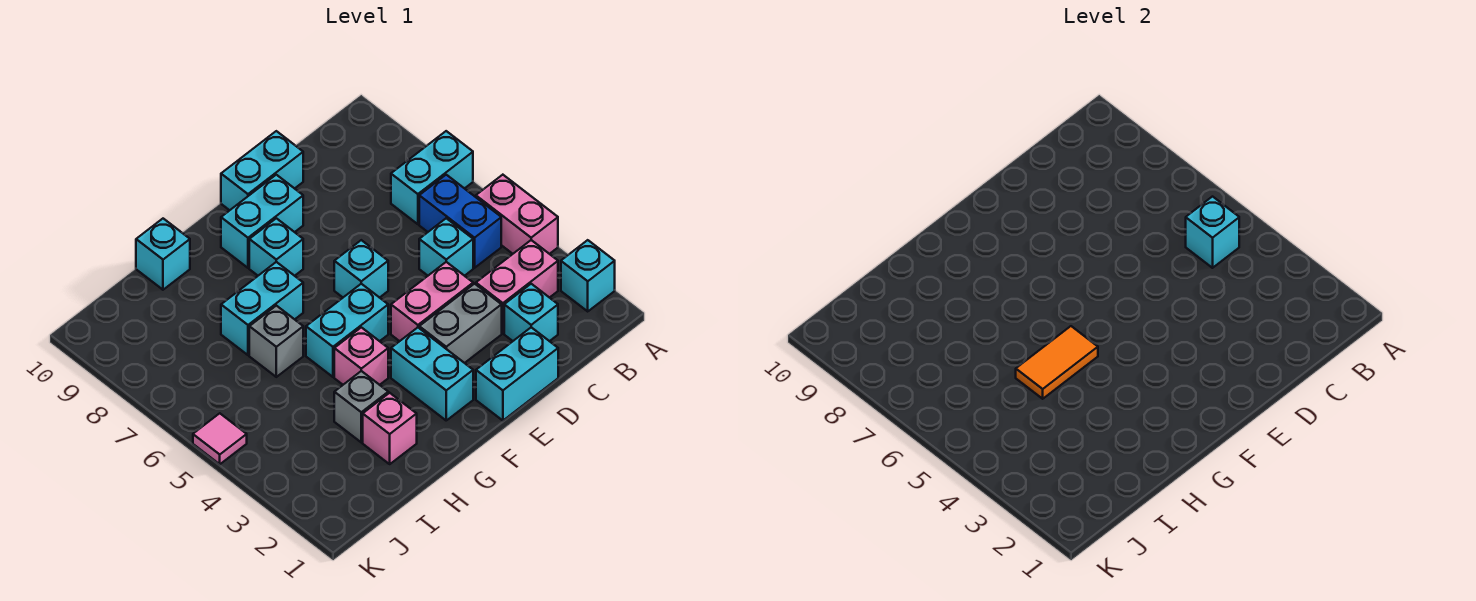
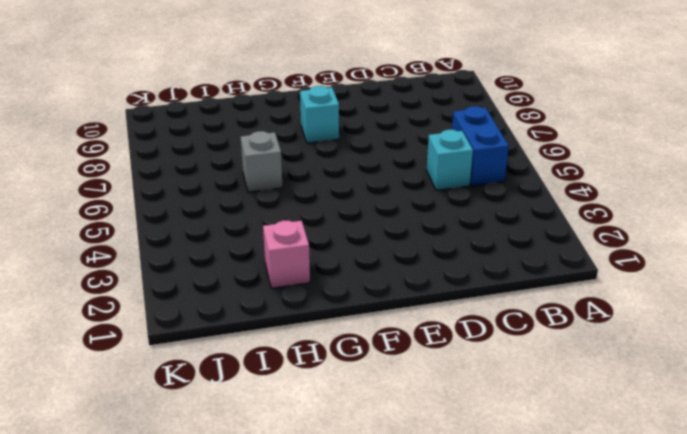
none -> cyan 1x1 brick [561,240,615,311]
none -> pink 1x2 brick [476,175,558,254]
none -> cyan 1x2 brick [391,131,473,224]

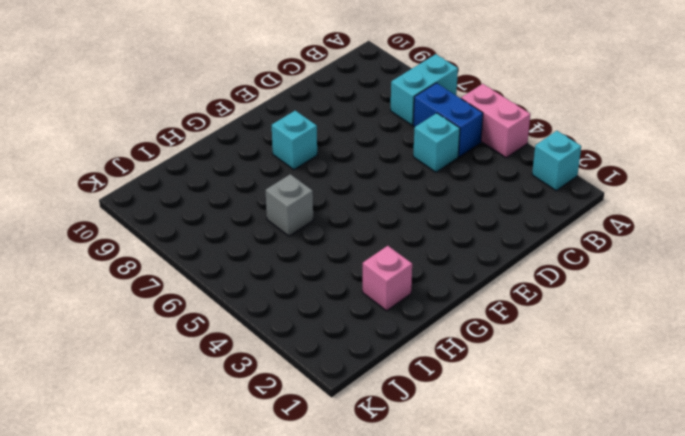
none -> pink 1x2 brick [476,240,558,333]
none -> cyan 1x1 brick [504,284,558,341]
none -> cyan 1x2 brick [476,327,558,421]

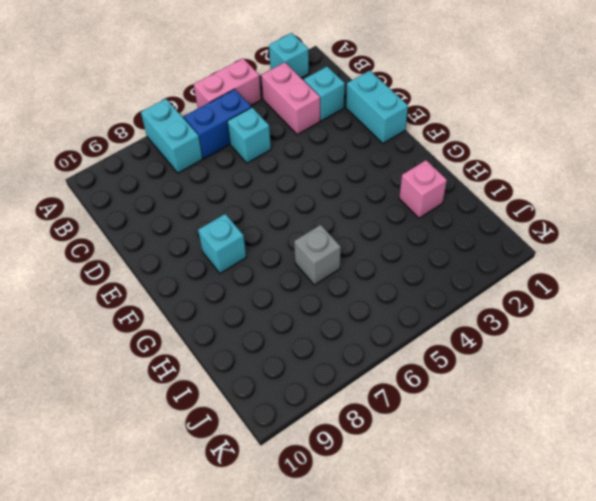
none -> grey 1x2 brick [419,284,502,363]
none -> pink 1x2 brick [391,262,473,341]
none -> cyan 1x2 brick [221,131,303,210]

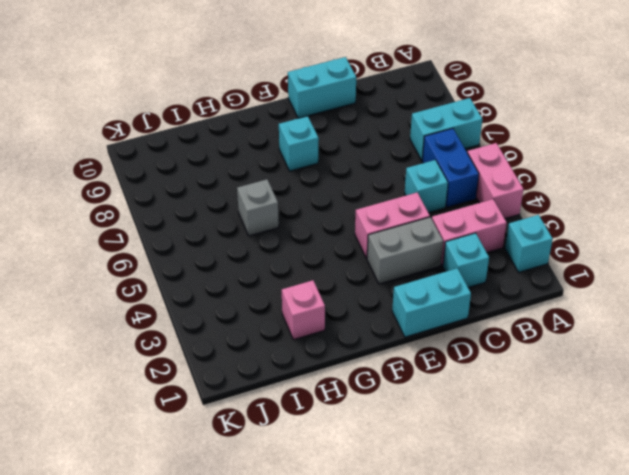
none -> cyan 1x1 brick [334,240,388,298]
none -> cyan 1x2 brick [221,175,303,268]
none -> cyan 1x2 brick [391,328,473,420]

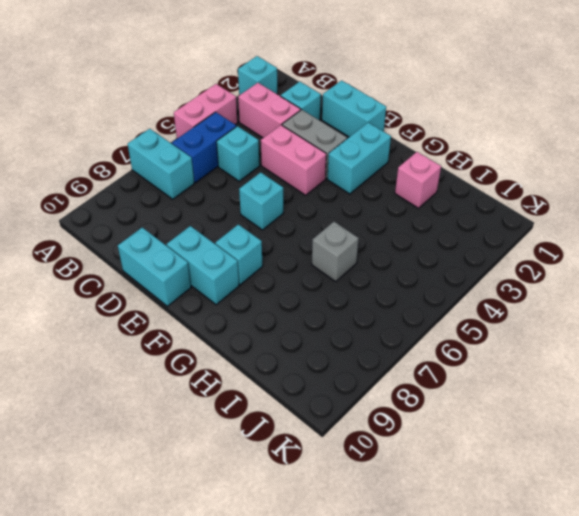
none -> cyan 1x2 brick [306,284,388,377]
none -> pink 1x1 brick [334,327,388,385]
none -> cyan 1x2 brick [221,262,303,355]

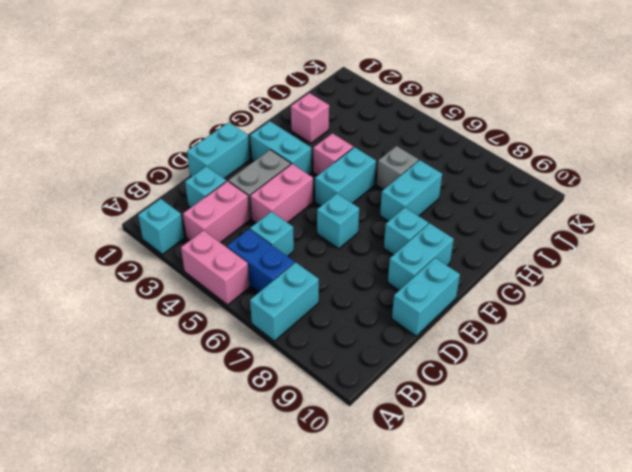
none -> grey 1x1 brick [334,371,388,442]
none -> cyan 1x1 brick [136,219,190,290]
none -> pink 1x1 tile [193,413,247,464]

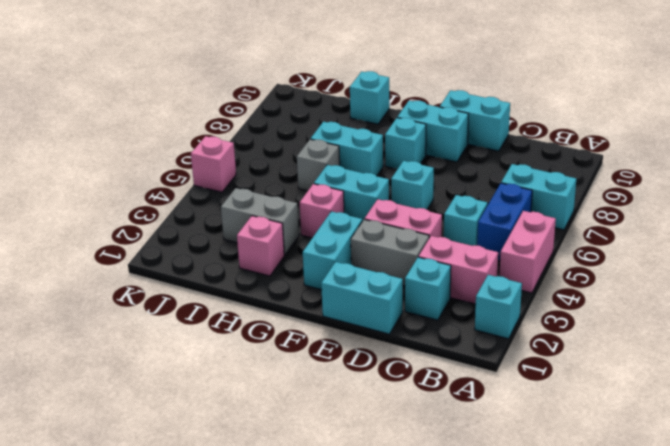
grey 1x2 brick [221,188,299,255] -> grey 1x1 brick [334,371,388,442]
pink 1x1 brick [191,136,236,192] -> pink 1x1 tile [193,413,247,464]
none -> cyan 1x1 brick [1186,197,1239,268]
none -> orange 1x2 tile [1016,326,1098,399]

